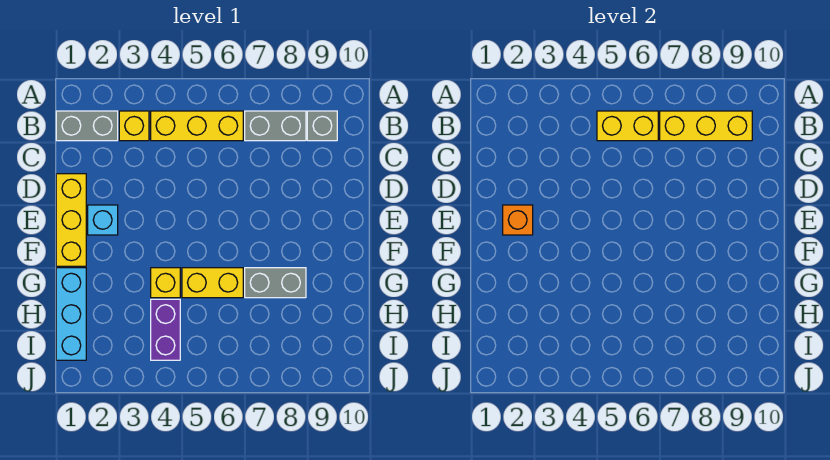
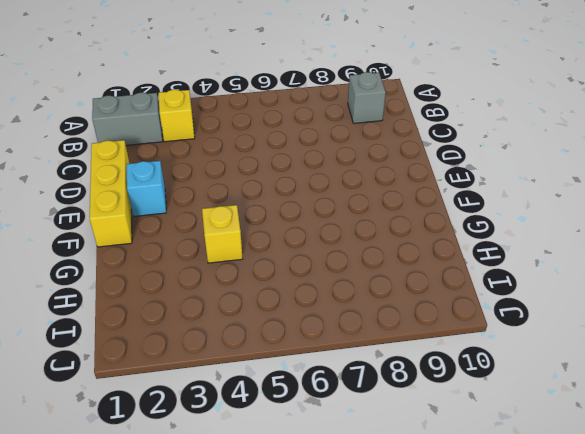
none -> yellow 1x3 brick [151,111,243,141]
none -> grey 1x2 brick [245,111,306,141]
none -> cyan 1x3 brick [56,268,86,360]

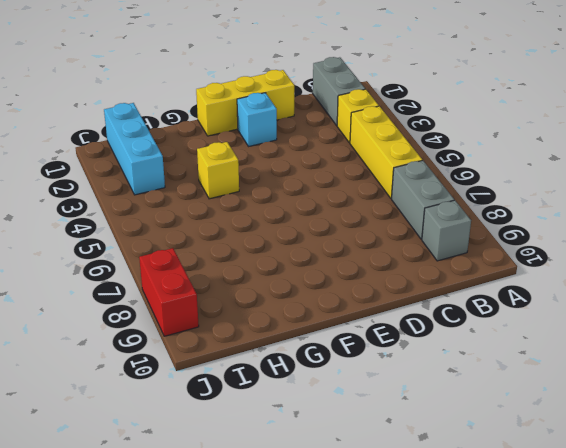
cyan 1x3 brick [104,103,165,195] -> cyan 1x3 brick turned to [56,268,86,360]
red 1x2 brick [139,248,199,336] -> none
none -> yellow 1x2 brick [182,268,243,298]
none -> grey 1x2 brick [245,268,306,298]
none -> purple 1x2 brick [151,299,180,360]

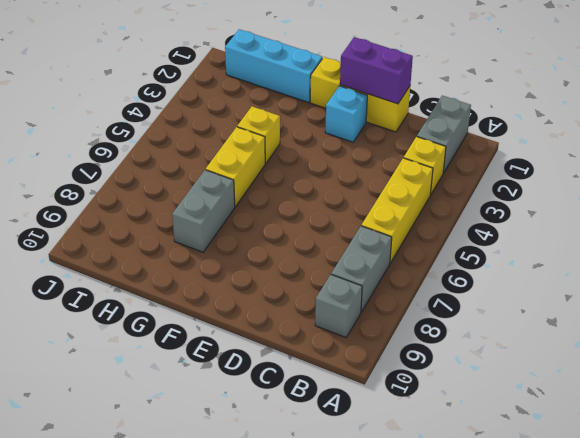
purple 1x2 brick [340,37,413,104] -> purple 1x2 brick moved to [151,299,180,360]
none -> yellow 1x2 brick [597,111,658,141]
none -> yellow 1x3 brick [660,111,752,141]
none -> orange 1x1 brick [503,205,533,235]

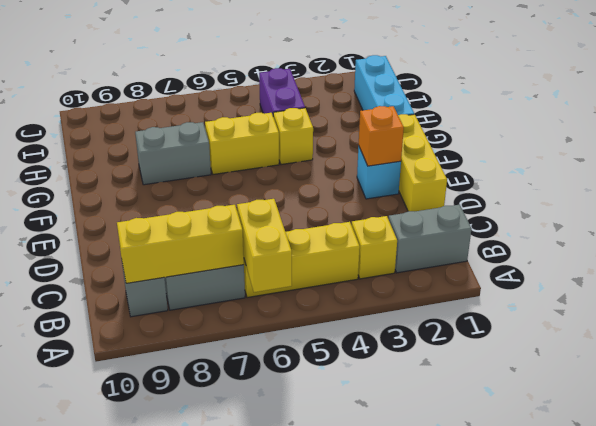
yellow 1x2 brick [237,199,292,292] -> yellow 1x2 brick turned to [597,111,658,141]

